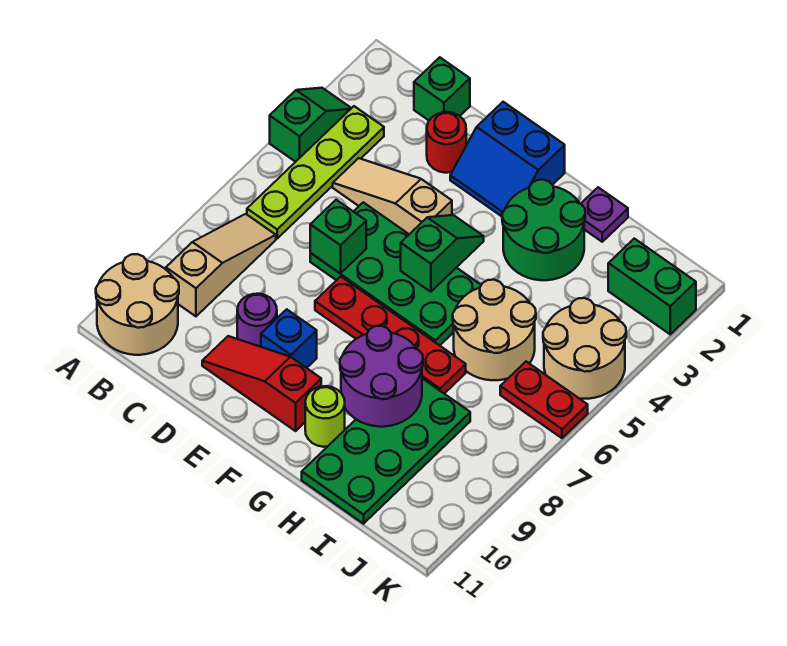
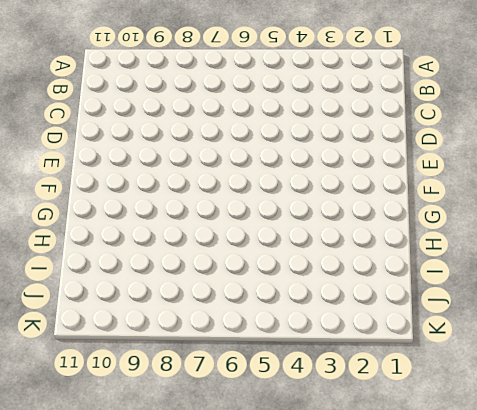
none -> green 1x2 slope [270,88,351,162]
none -> tan 2x2 round brick [96,254,179,355]
none -> lime 1x4 plate [247,106,384,238]

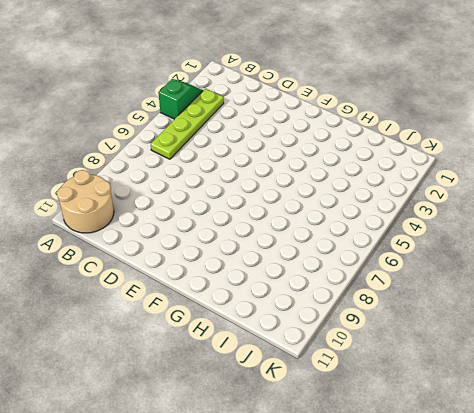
none -> tan 1x3 slope [166,214,276,316]
none -> green 1x1 brick [414,57,470,120]
none -> tan 1x3 slope [333,158,452,234]

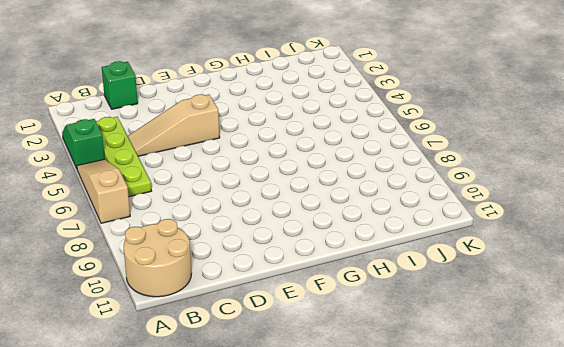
tan 1x3 slope [77,159,130,223] -> tan 1x3 slope moved to [166,214,276,316]
none -> red 1x1 round brick [427,112,466,173]
none -> green 2x4 plate [310,202,481,345]
none -> purple 1x1 round brick [237,294,277,347]

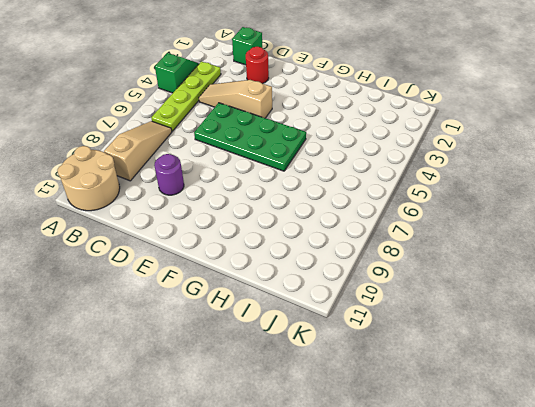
none -> red 1x3 slope [202,336,321,431]
none -> blue 2x2 slope [450,102,565,216]
none -> red 1x4 plate [315,276,466,394]

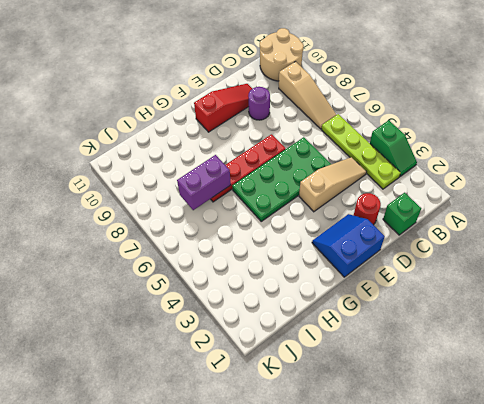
purple 1x2 brick [177,155,231,210] -> none
none -> blue 1x1 brick [261,309,317,368]
none -> green 2x2 round brick [502,180,585,280]
none -> lime 1x1 round brick [305,386,345,447]

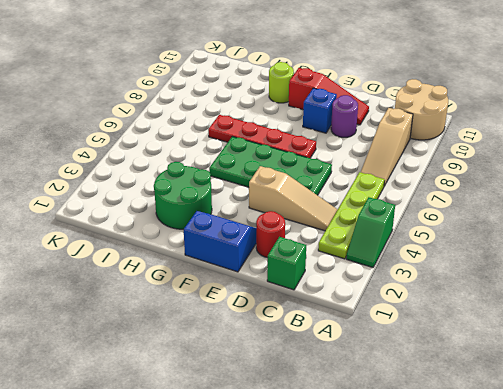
none -> purple 1x1 plate [581,187,628,242]
none -> tan 2x2 round brick [453,280,536,380]
none -> green 2x4 plate [302,378,470,524]

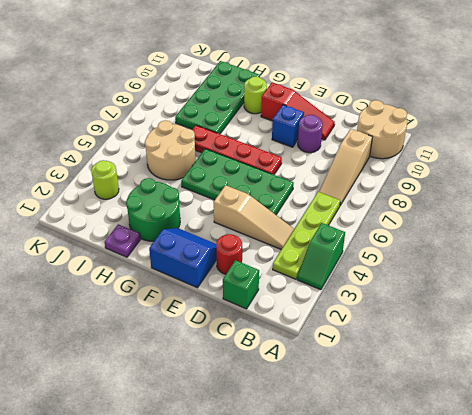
lime 1x1 round brick [91,160,119,199] -> none
none -> green 1x2 brick [608,239,696,334]
none -> tan 2x2 round brick [543,298,626,399]
none -> red 1x2 plate [500,362,588,438]

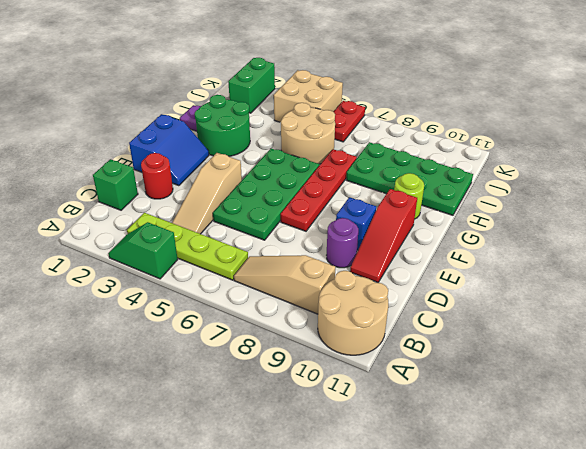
tan 2x2 brick [274,70,343,122] -> tan 2x2 round brick [543,298,626,399]
none -> green 1x1 brick [310,200,366,273]
none -> green 1x2 slope [401,215,484,292]
none -> purple 2x2 round brick [340,326,423,427]

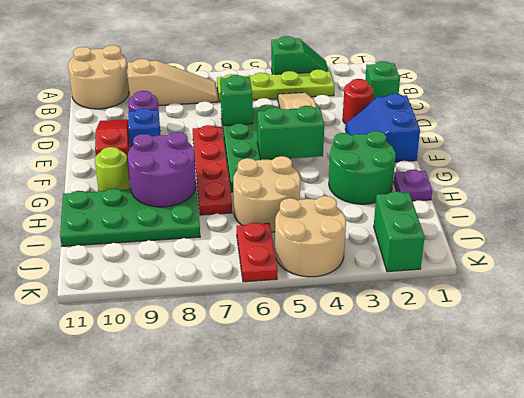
green 1x2 brick [257,106,324,160] -> green 1x2 slope [401,215,484,292]

